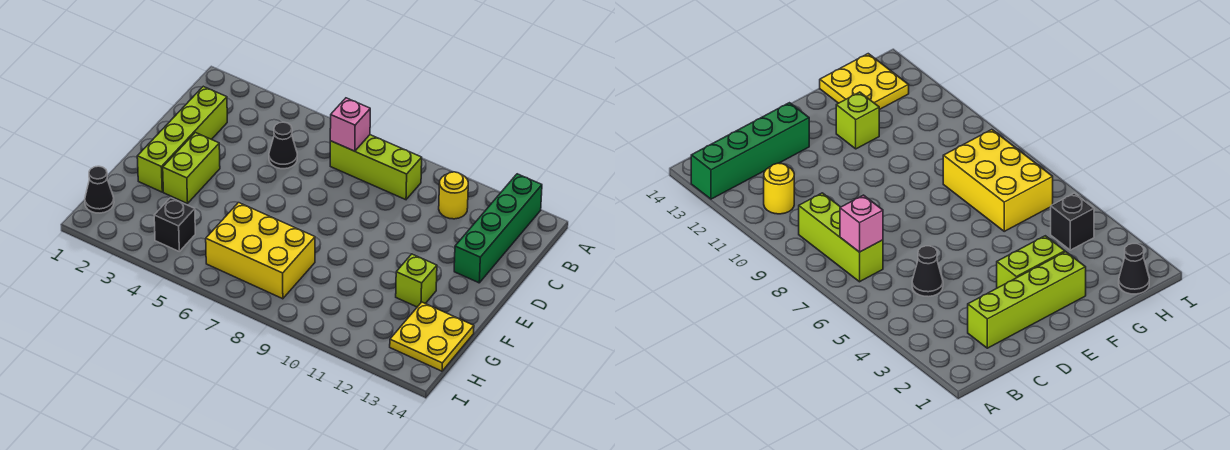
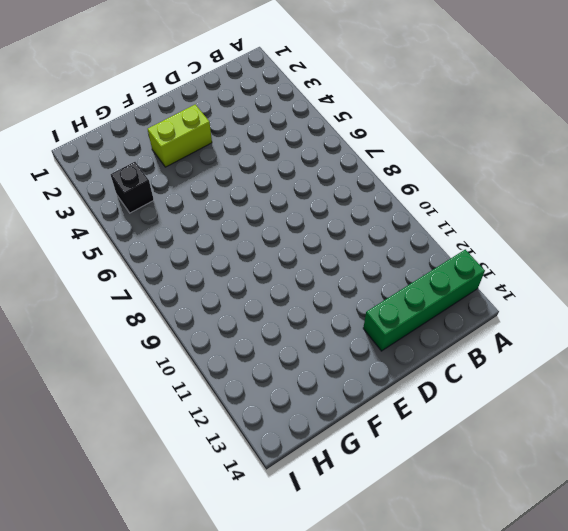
none -> lime 1x3 brick [330,135,422,200]
none -> yellow 1x1 round brick [439,172,468,219]
none -> lime 1x4 brick [137,86,227,192]

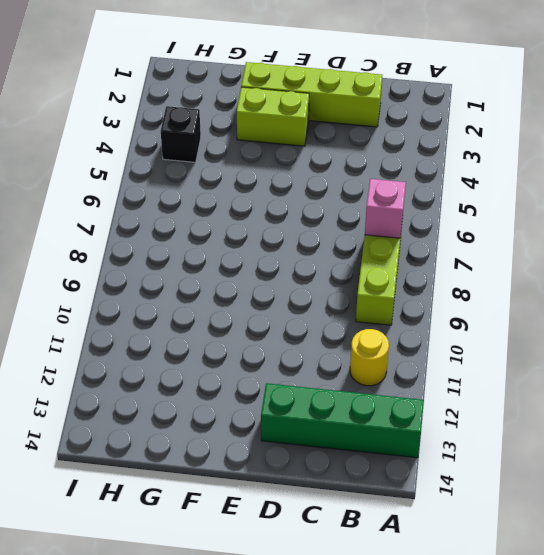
none -> black 1x1 cone [269,122,297,169]
none -> lime 1x1 brick [396,254,437,307]
none -> yellow 2x3 brick [206,203,315,299]

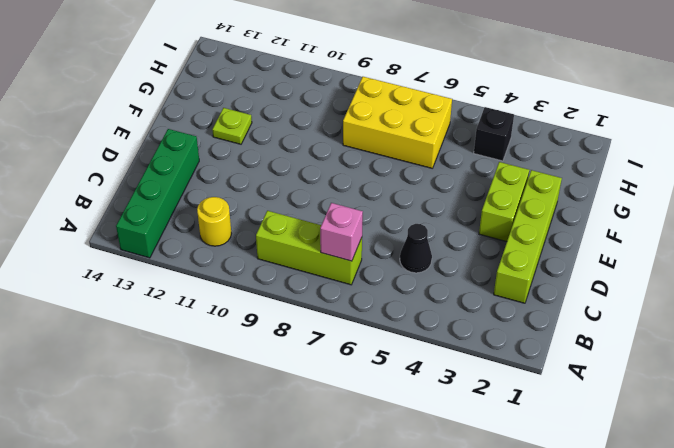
lime 1x1 plate [212,108,252,144] -> lime 1x1 brick [396,254,437,307]
none -> yellow 2x2 plate [390,302,474,371]
none -> black 1x1 cone [85,166,114,213]

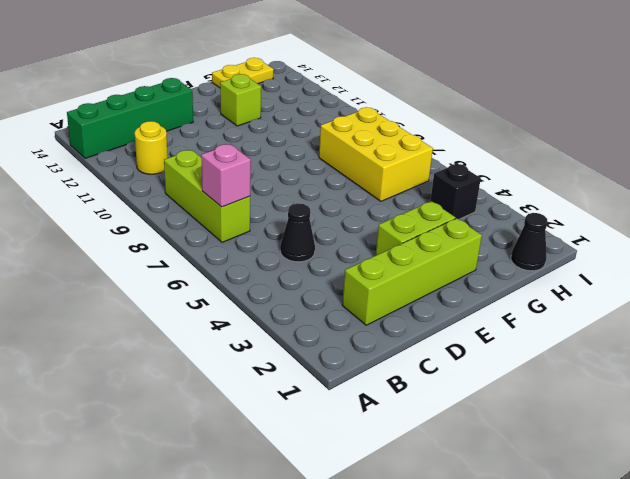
yellow 1x2 plate [212,58,274,88] -> yellow 2x2 plate [390,302,474,371]

